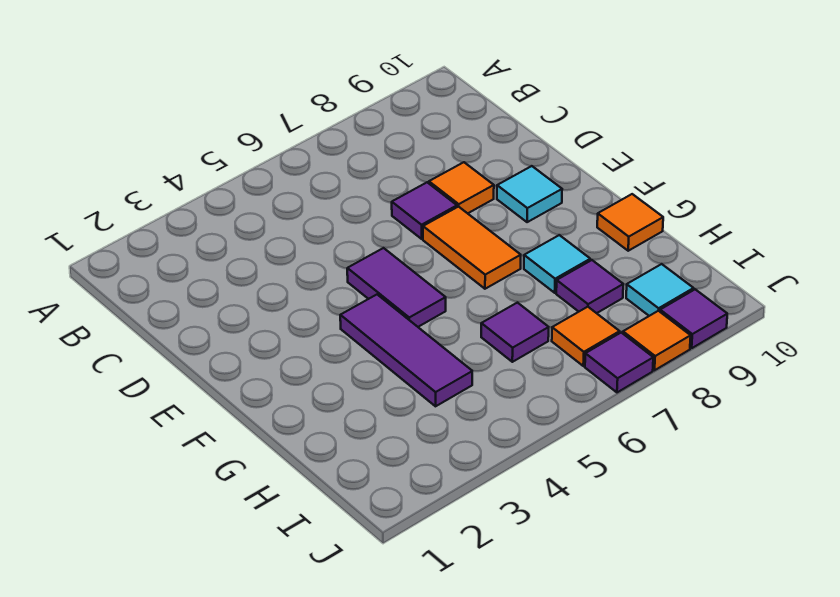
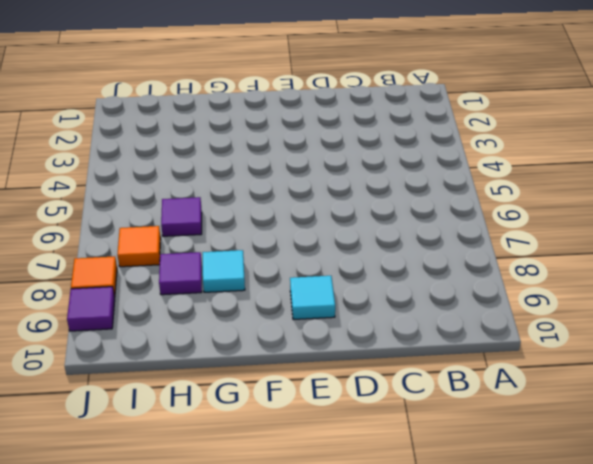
none -> purple 1x1 tile [392,182,457,239]
none -> orange 1x1 tile [429,162,494,213]
none -> purple 1x2 tile [347,248,446,327]

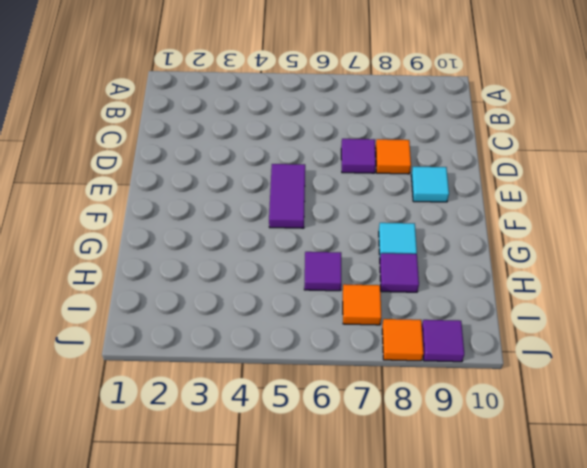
none -> orange 1x2 tile [423,206,521,289]
none -> purple 1x3 tile [340,295,472,406]
none -> orange 1x1 tile [597,194,663,251]

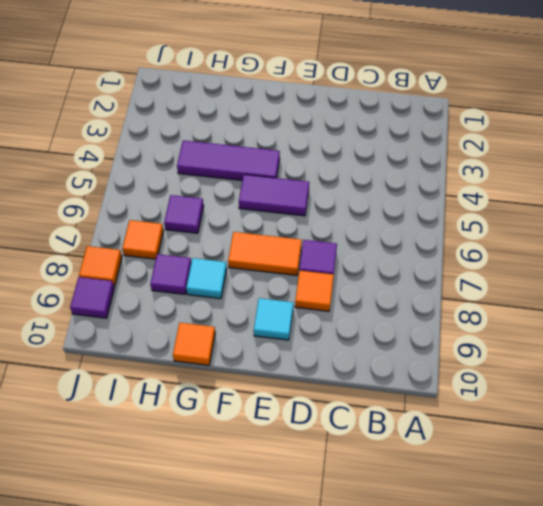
none -> cyan 1x1 tile [626,264,694,316]
none -> purple 1x1 tile [585,333,653,392]

